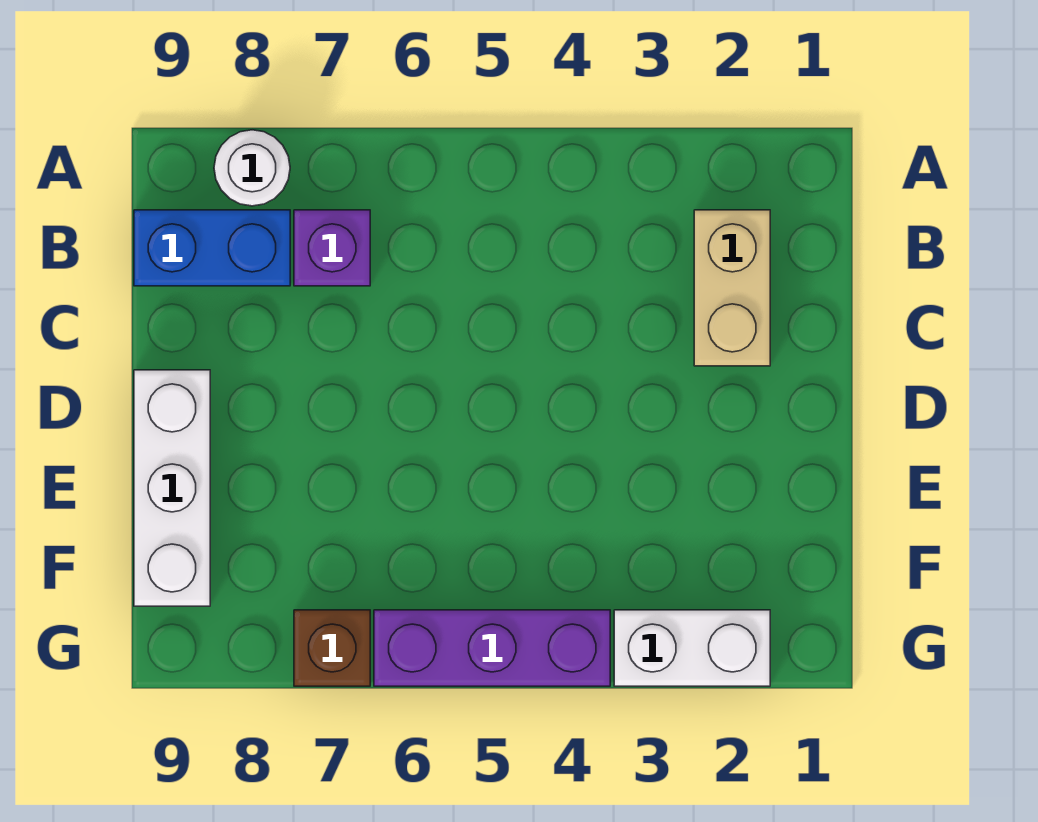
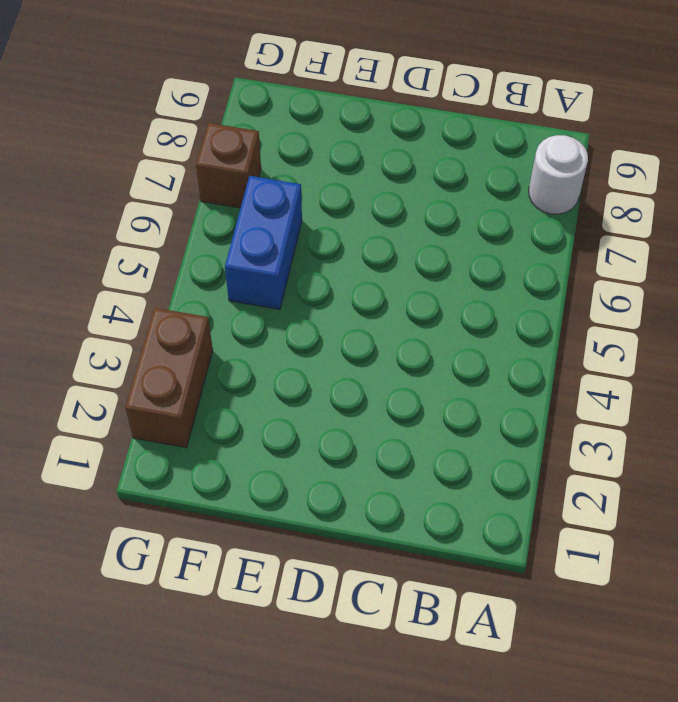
blue 1x2 brick [225,176,302,309] -> blue 1x2 brick moved to [134,210,290,286]
brown 1x2 brick [125,308,213,448] -> white 1x2 brick [614,610,770,686]
none -> tan 1x2 brick [694,210,770,366]
none -> purple 1x1 brick [294,210,370,286]

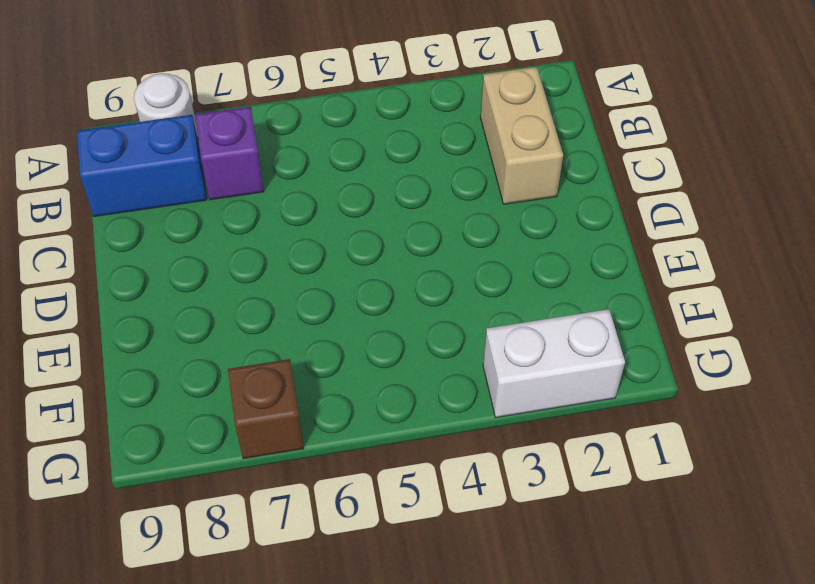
none -> white 1x3 brick [134,370,210,606]
none -> purple 1x3 brick [374,610,610,686]

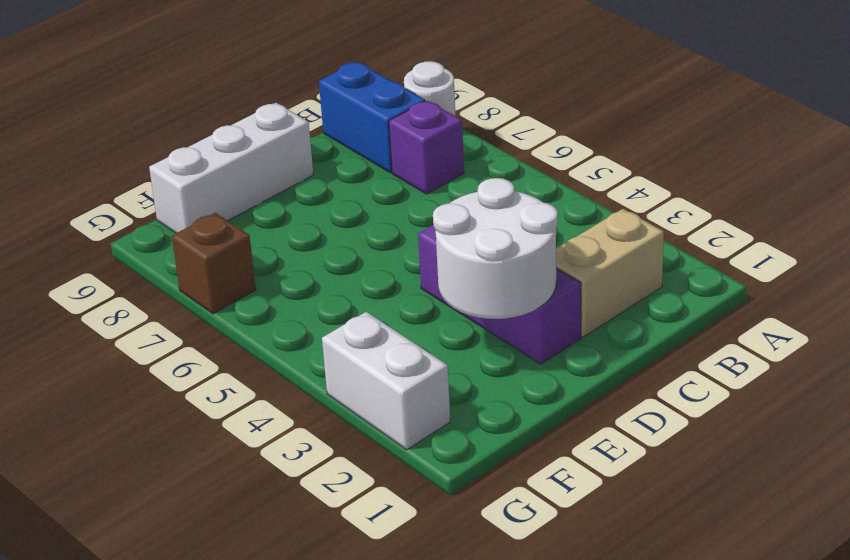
purple 1x3 brick [418,225,581,364] -> purple 1x3 brick moved to [374,610,610,686]
white 2x2 round brick [433,178,558,319] -> none

